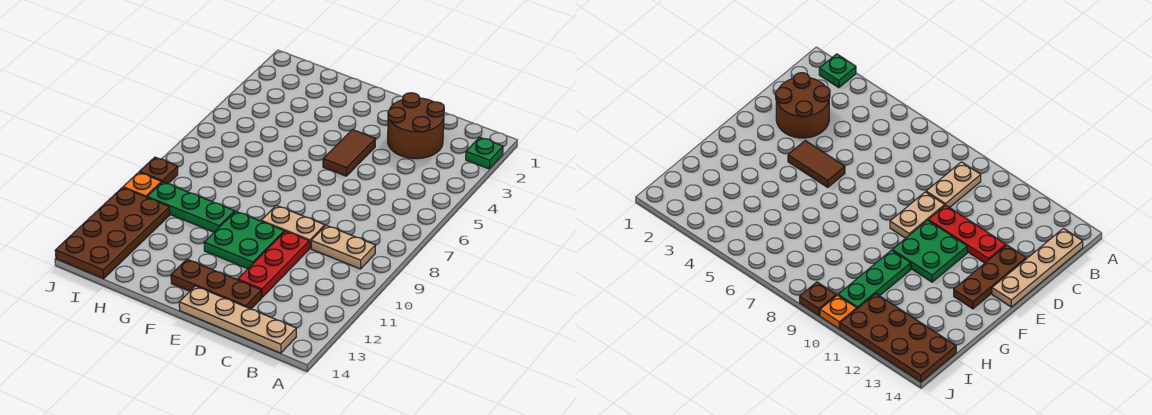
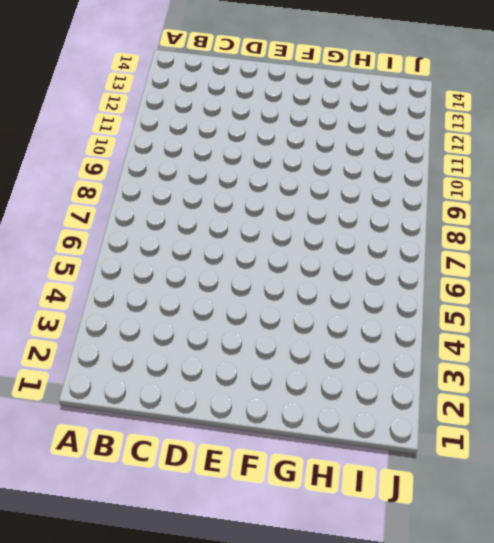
none -> green 1x1 plate [466,137,503,169]
none -> tan 1x2 plate [311,225,375,269]
none -> tan 1x4 plate [179,286,296,353]

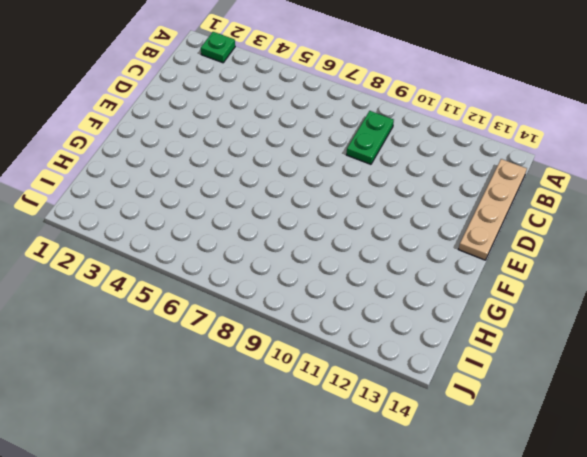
green 1x2 plate [347,111,394,164] -> tan 1x2 plate [311,225,375,269]
none -> brown 2x2 round brick [388,93,444,159]
none -> tan 1x2 plate [261,205,325,249]
none -> red 1x3 plate [238,231,309,298]

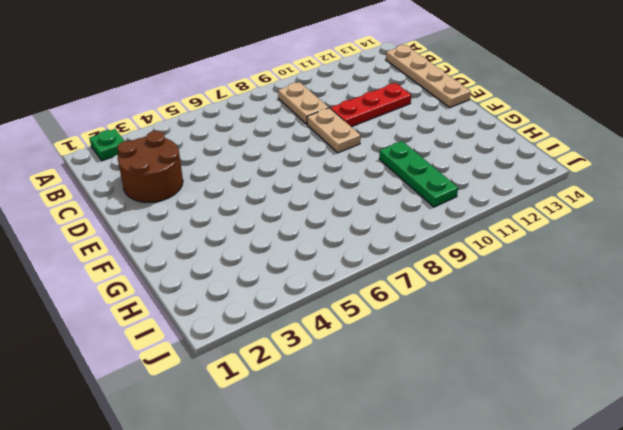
none -> brown 1x3 plate [171,259,261,309]
none -> brown 1x2 tile [323,130,376,176]
none -> green 2x2 plate [204,211,284,269]

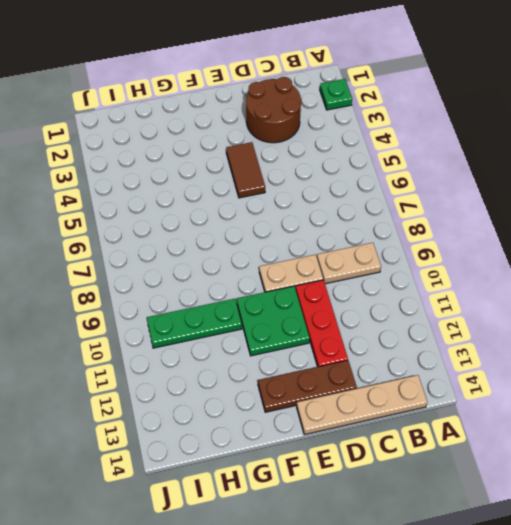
none -> brown 2x4 plate [55,188,170,279]
none -> brown 1x1 plate [139,157,178,184]
none -> orange 1x1 plate [123,172,161,197]

